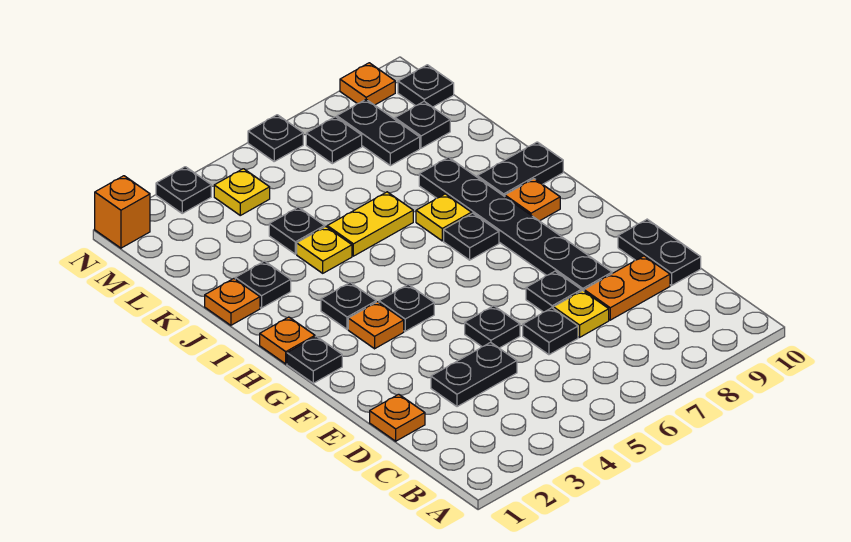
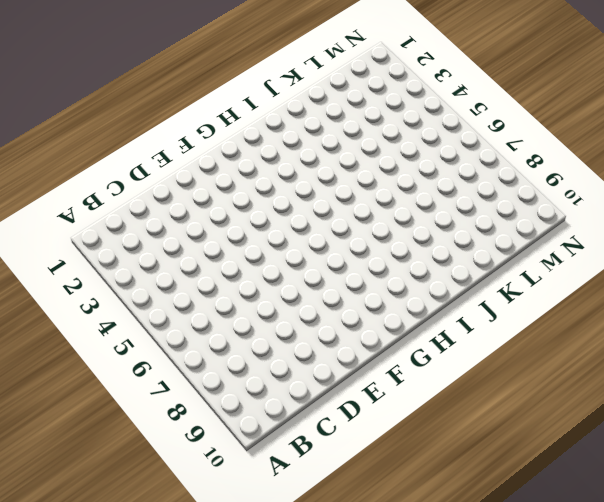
none -> orange 1x1 plate [370,394,425,441]
none -> black 1x2 plate [431,342,517,407]
none -> black 1x1 plate [523,308,578,355]
none -> yellow 1x1 plate [553,290,609,337]

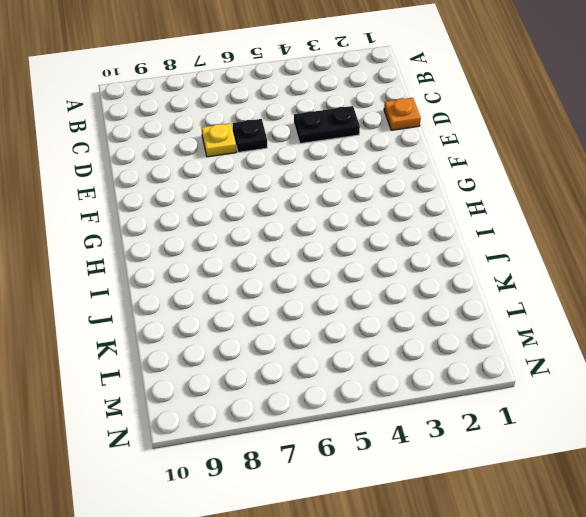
none -> orange 1x2 plate [584,256,670,320]
none -> black 1x2 plate [618,219,701,285]
none -> black 1x1 plate [465,306,520,348]
none -> black 1x1 plate [526,271,581,312]

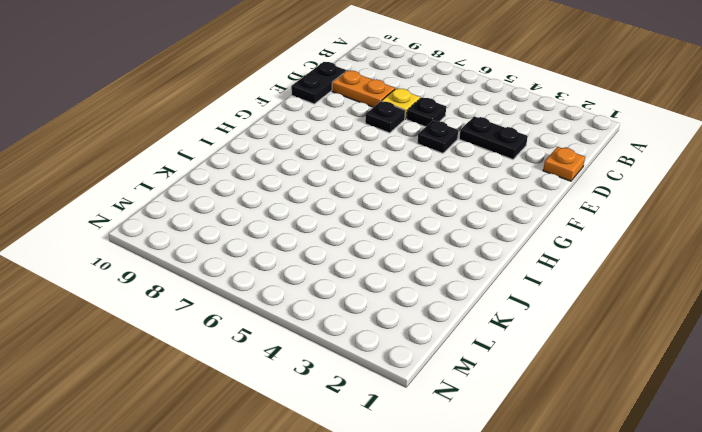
none -> black 1x6 plate [419,157,612,291]
none -> black 1x1 plate [287,336,342,383]
none -> orange 1x1 plate [348,302,404,349]
none -> black 1x1 plate [379,285,434,331]

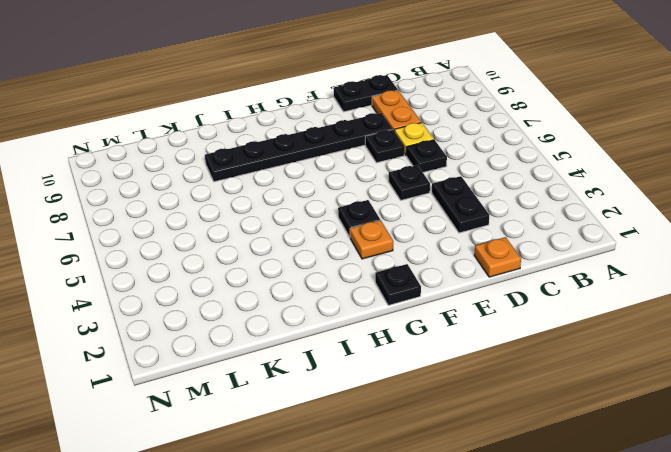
none -> orange 1x1 plate [260,317,315,364]
none -> black 1x1 plate [321,283,376,329]
none -> black 1x1 plate [444,213,499,260]
none -> orange 1x1 plate [505,179,560,221]

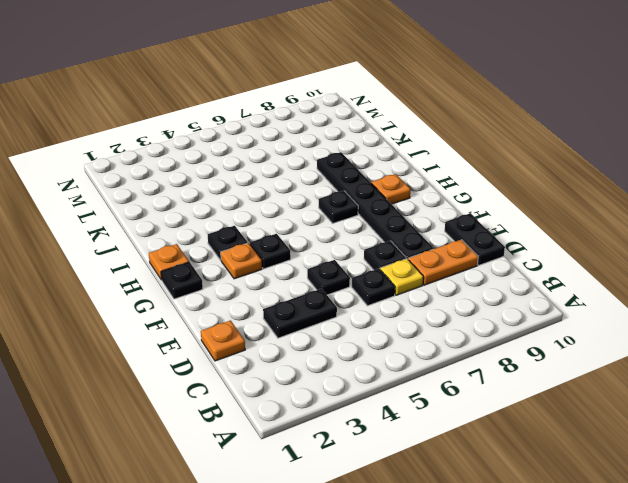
none -> yellow 1x1 plate [416,194,471,241]
none -> black 1x2 plate [477,142,563,197]
none -> orange 1x1 plate [205,279,260,325]
none -> black 1x1 plate [235,261,291,308]

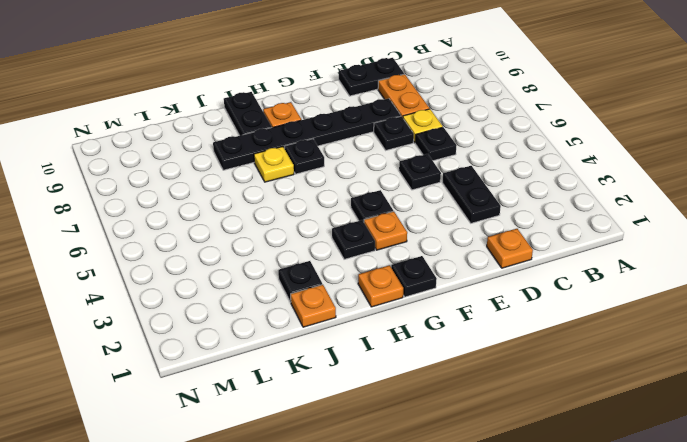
none -> yellow 1x1 plate [297,227,352,273]
none -> yellow 1x2 plate [327,192,413,256]
none -> black 1x1 plate [269,207,325,254]
none -> black 1x2 plate [337,100,420,166]

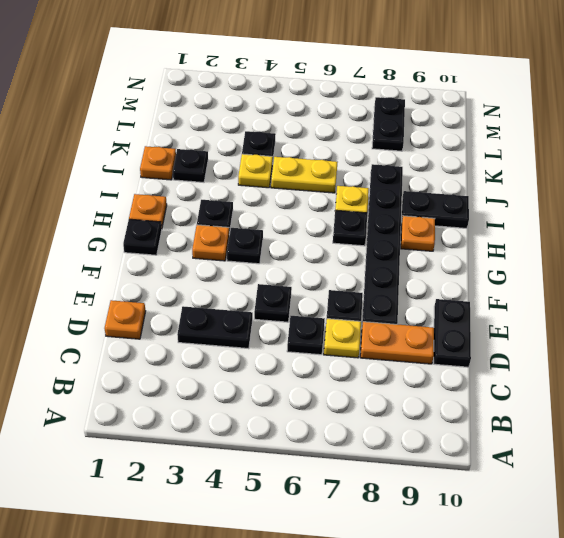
none -> black 1x1 plate [395,101,450,148]
none -> yellow 1x1 plate [214,169,270,215]
none -> black 1x1 plate [306,117,362,164]
none -> black 1x1 plate [398,65,454,107]

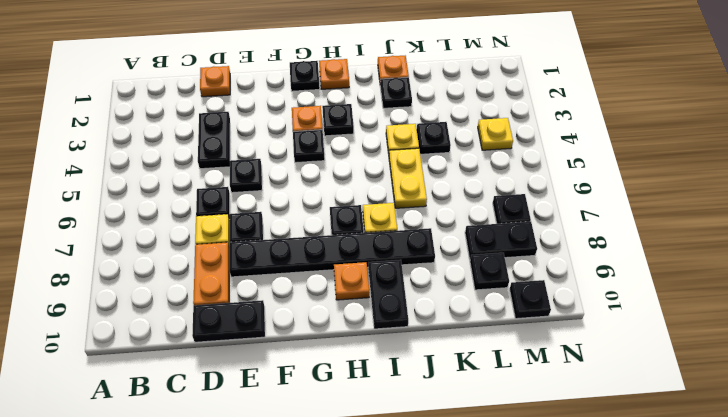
none -> orange 1x1 brick [95,176,150,248]
none -> black 1x1 plate [156,167,211,213]
none -> black 1x1 plate [248,115,303,161]
none -> orange 1x1 plate [340,63,395,105]

